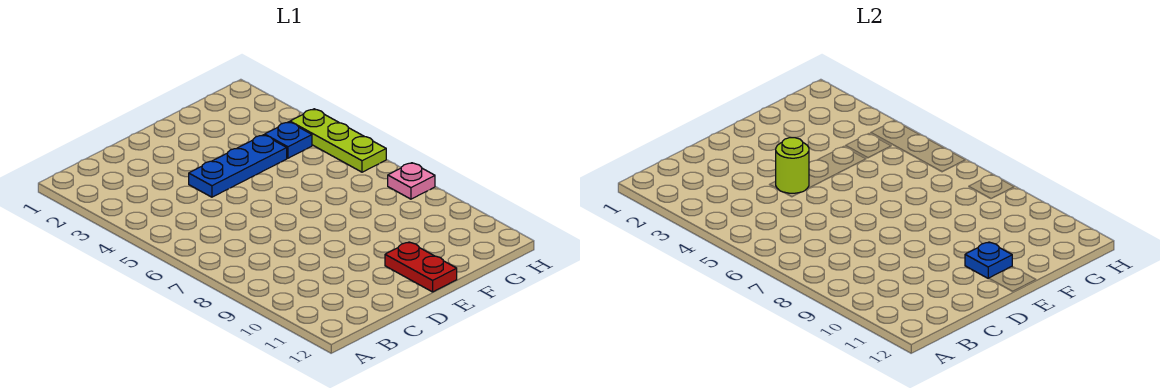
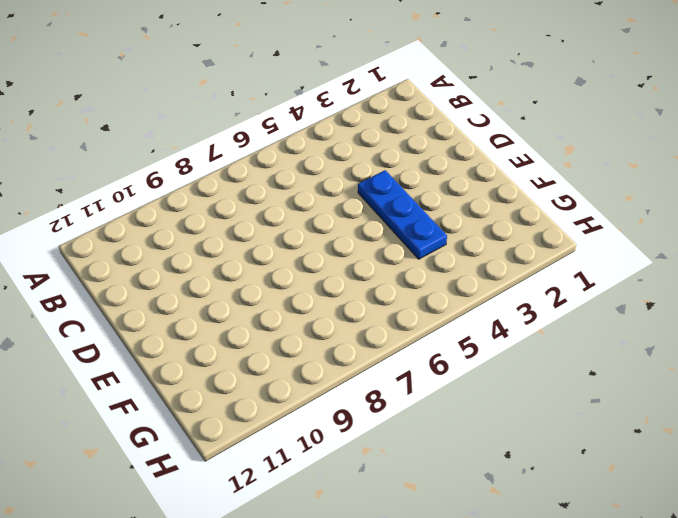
none -> red 1x2 plate [385,242,457,292]
none -> blue 1x1 plate [265,122,312,158]

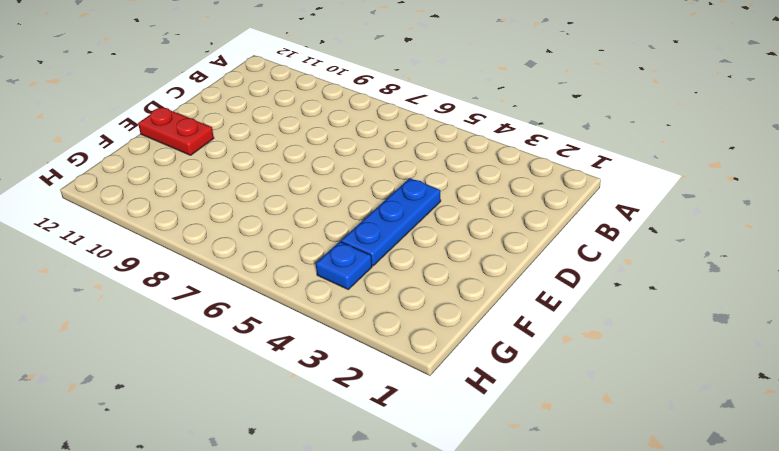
none -> lime 1x3 plate [290,109,386,172]
none -> pink 1x1 plate [388,163,435,199]

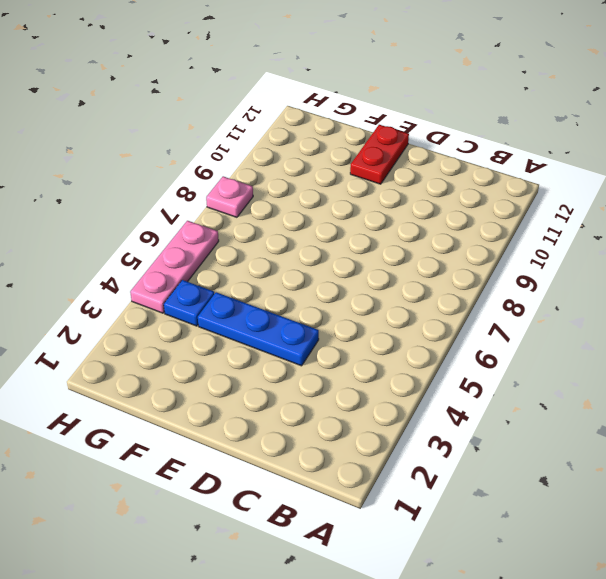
pink 1x3 plate [130,221,219,313] -> lime 1x3 plate [290,109,386,172]
none -> lime 1x1 round brick [776,138,809,193]
none -> blue 1x1 plate [965,242,1012,278]

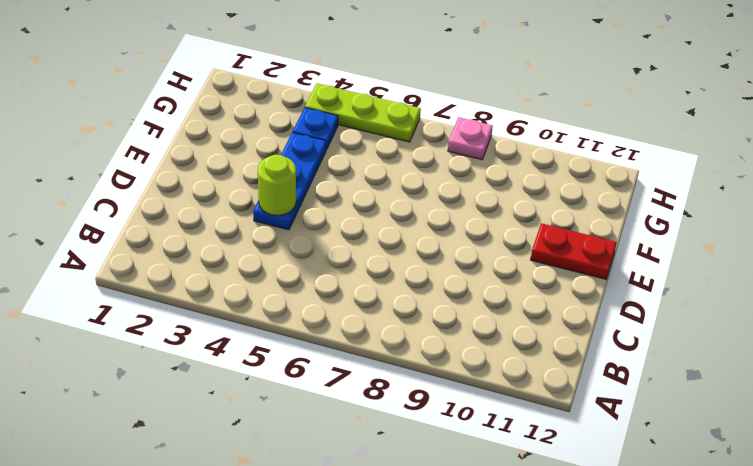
none -> blue 1x1 plate [965,242,1012,278]

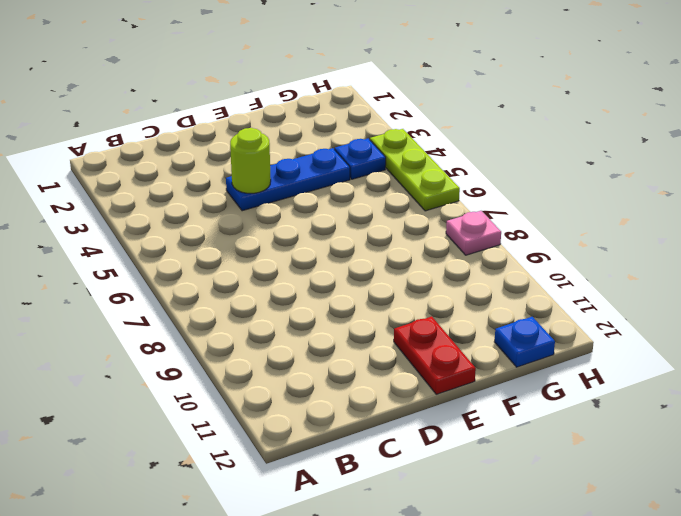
blue 1x1 plate [494,317,555,367] -> blue 1x1 plate moved to [965,242,1012,278]

